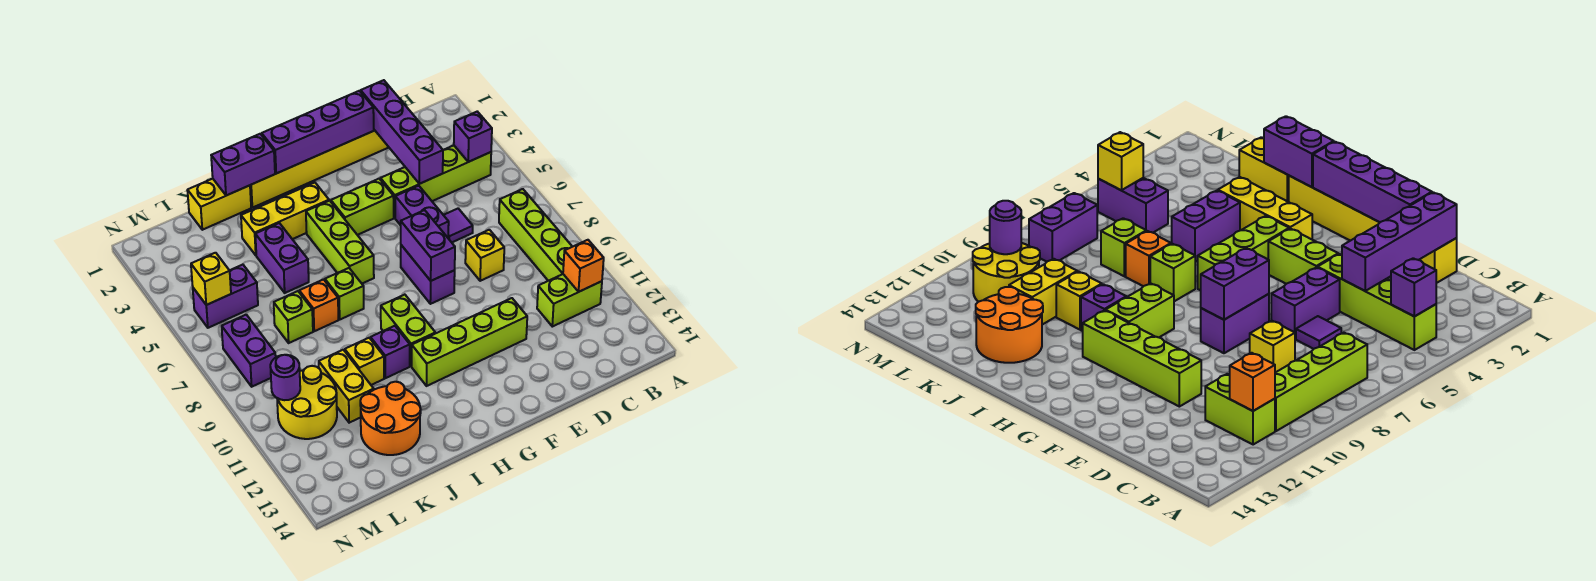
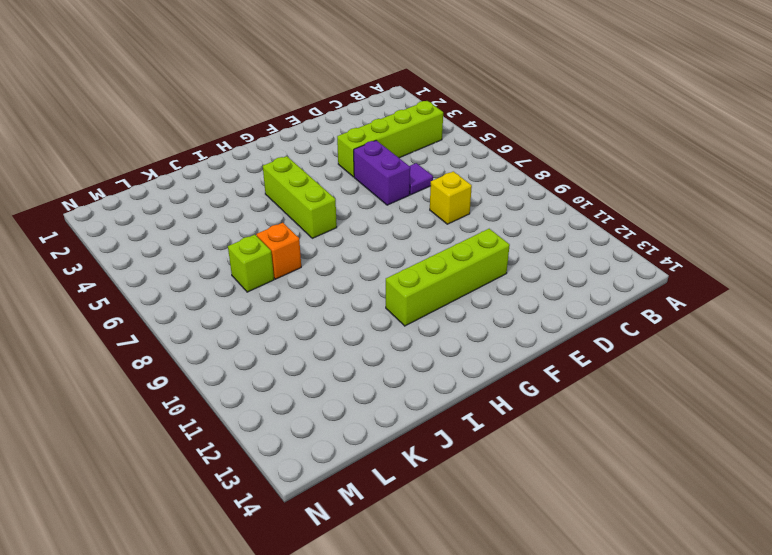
none -> lime 1x4 brick [499,189,572,281]
none -> lime 1x2 brick [537,274,602,327]
none -> yellow 1x6 brick [250,130,389,208]
none -> lime 1x2 brick [331,179,394,235]

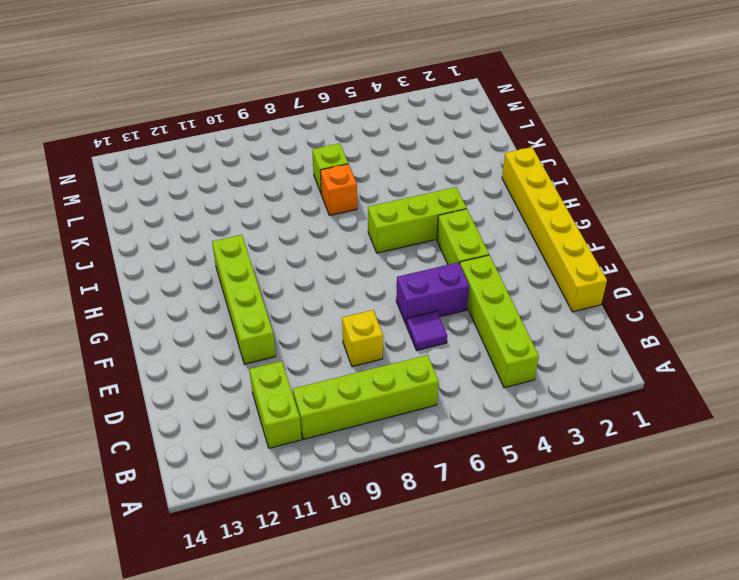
none -> purple 1x2 brick [401,245,455,304]
none -> yellow 1x3 brick [241,183,329,255]
none -> lime 1x2 brick [381,295,435,366]
none -> lime 1x1 brick [325,268,364,319]

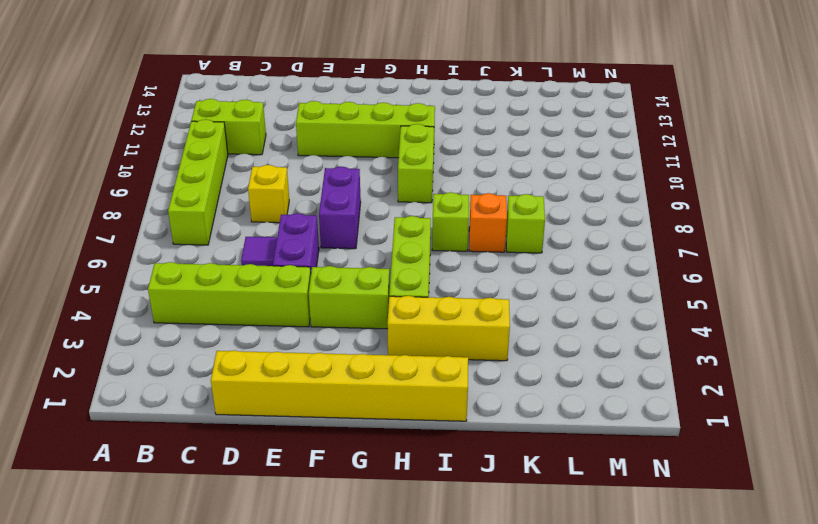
none -> purple 1x1 brick [370,326,410,378]
none -> yellow 1x2 brick [187,179,251,230]
none -> purple 1x2 brick [255,223,309,293]
none -> yellow 1x1 brick [345,338,384,385]

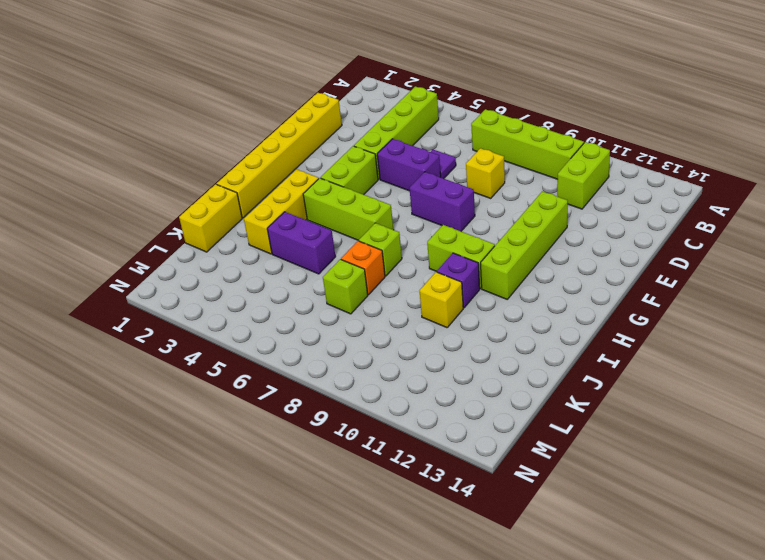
none -> orange 2x2 round brick [360,382,421,455]
none -> yellow 1x2 brick [319,350,374,423]
none -> purple 1x2 brick [193,264,258,328]
none -> yellow 2x2 round brick [277,366,337,439]

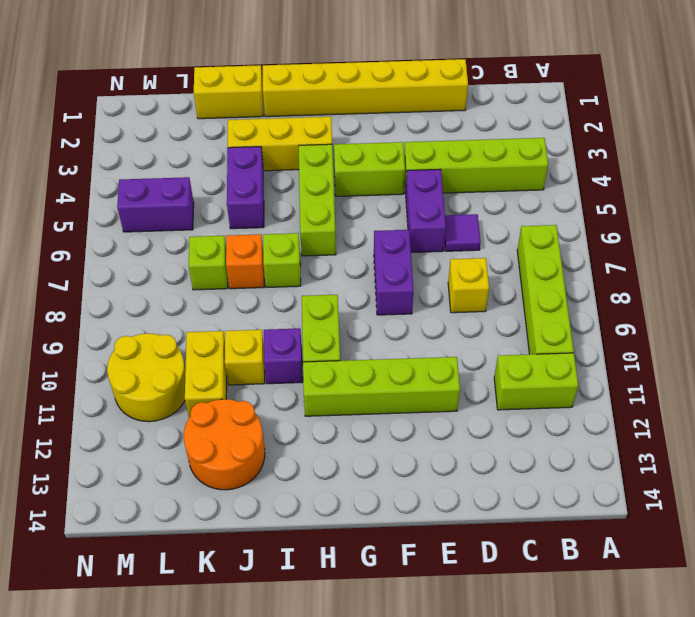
none -> purple 1x2 brick [222,315,276,387]
none -> purple 1x1 brick [454,112,492,162]
none -> orange 1x1 brick [563,240,604,292]
none -> purple 1x4 brick [361,80,443,184]

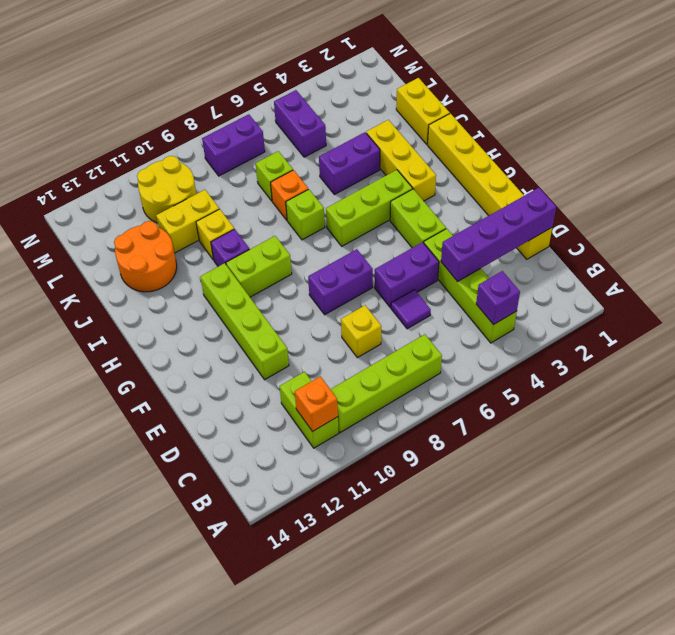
none -> purple 1x4 brick [262,91,374,173]
none -> purple 1x2 brick [401,210,455,281]
none -> purple 1x2 brick [211,134,275,196]
none -> yellow 1x1 brick [191,253,231,305]

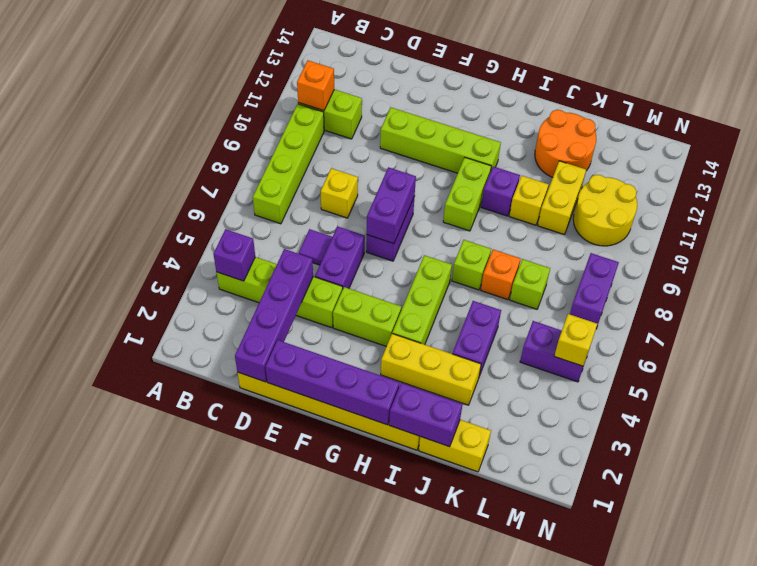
none -> purple 1x1 round brick [270,355,300,400]

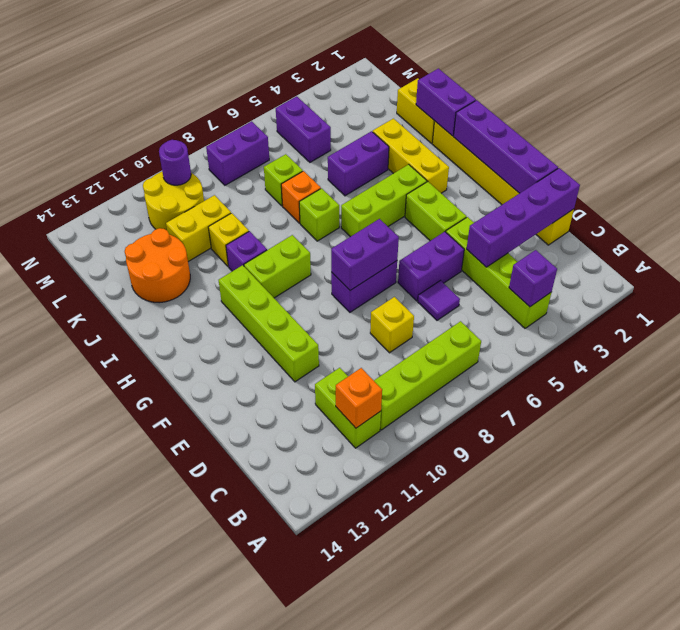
none -> yellow 1x1 brick [191,253,231,305]

